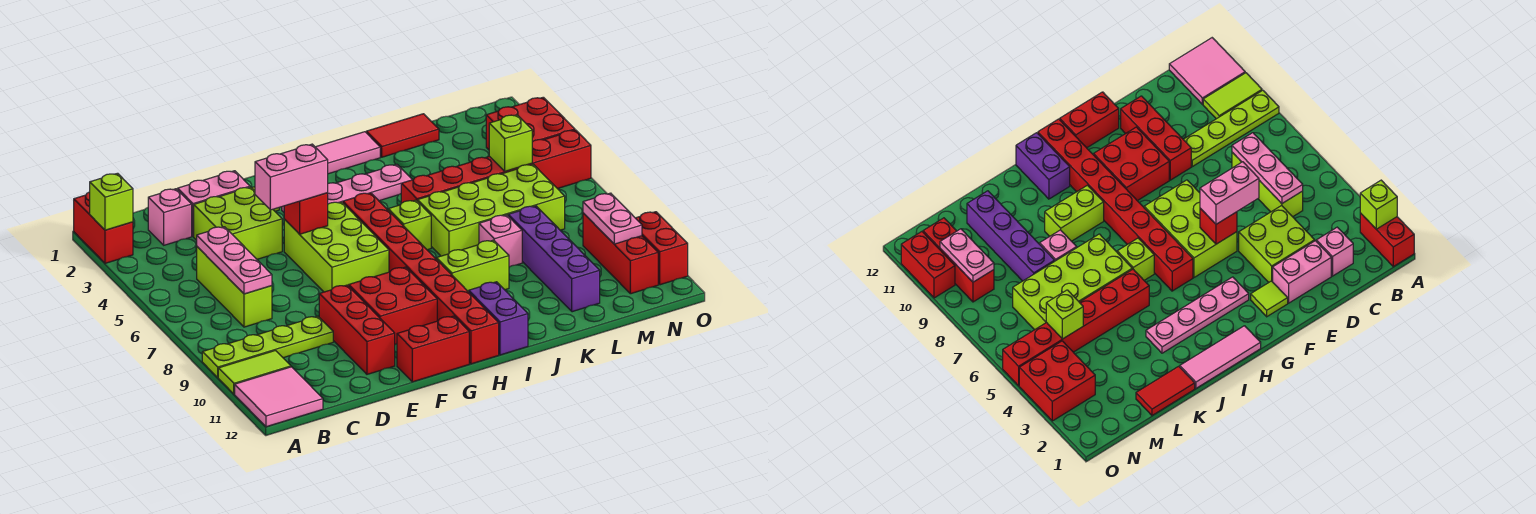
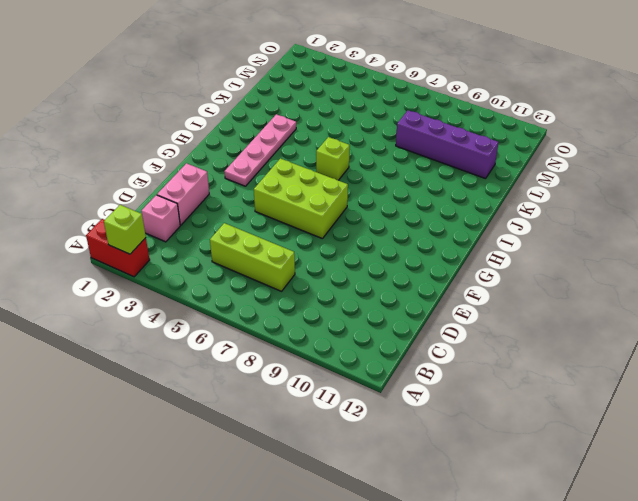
none -> lime 1x4 plate [202,316,333,377]
none -> lime 1x2 tile [218,351,291,394]
none -> pink 2x2 tile [235,367,323,427]
none -> lime 2x2 brick [194,187,282,259]

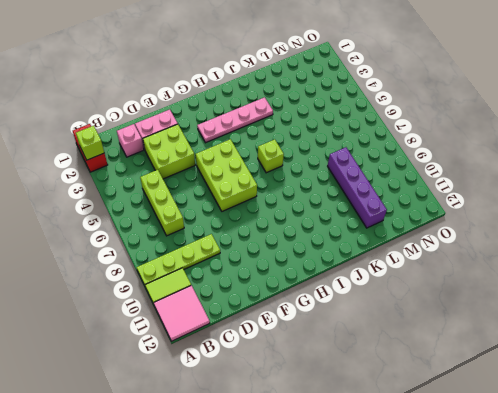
none -> red 1x3 brick [319,285,395,374]
none -> lime 1x1 tile [1251,281,1288,317]
none -> red 2x2 brick [349,267,437,344]
none -> red 1x2 brick [397,316,469,382]

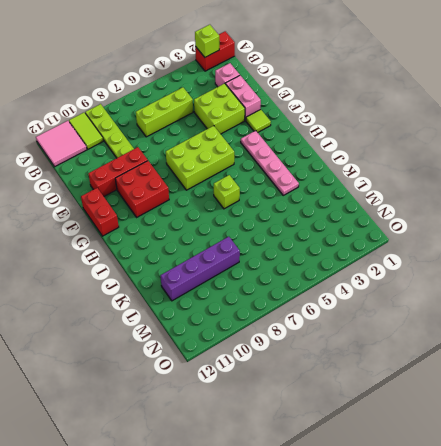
none -> pink 1x3 tile [316,132,380,174]
none -> red 1x8 brick [343,193,499,364]
none -> lime 1x2 brick [437,240,509,292]
none -> purple 1x2 brick [469,282,528,355]

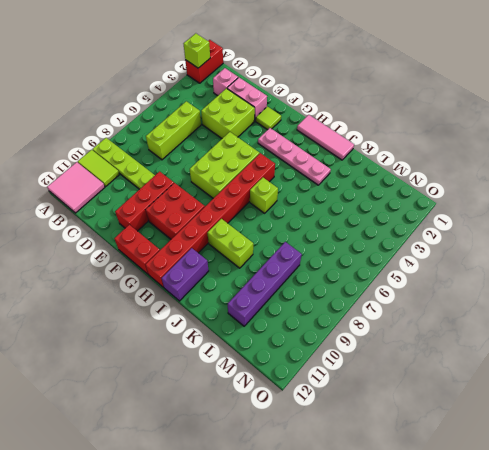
none -> red 1x6 brick [401,130,591,203]
none -> lime 2x4 brick [418,164,565,256]
none -> red 1x2 tile [366,114,439,157]
none -> pink 1x1 brick [479,215,522,267]

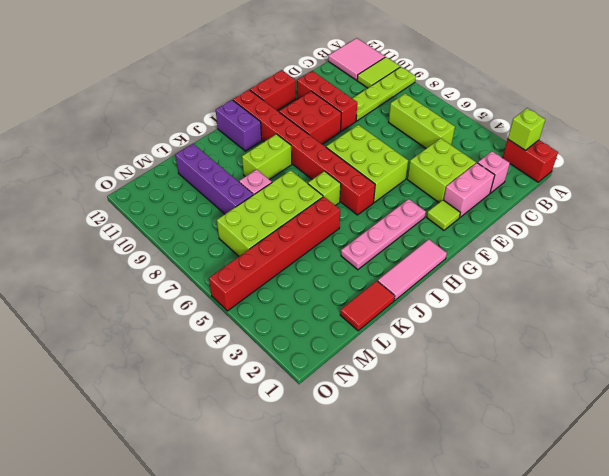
none -> red 2x2 brick [486,97,575,150]
none -> red 1x3 brick [583,213,658,294]
none -> red 1x2 brick [636,212,688,285]
none -> pink 1x3 plate [197,227,272,294]

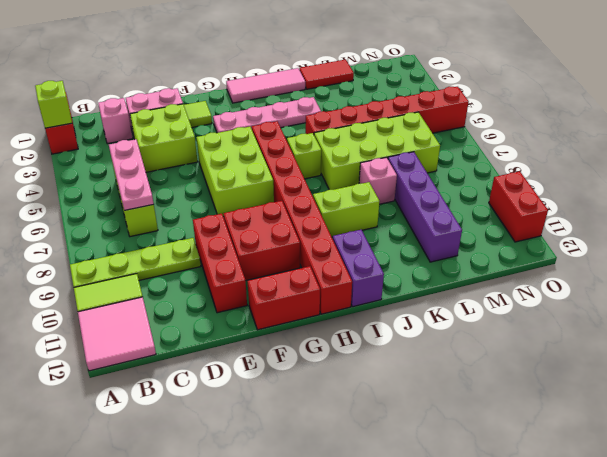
none -> red 2x2 brick [486,97,575,150]
none -> red 1x3 brick [583,213,658,294]
none -> red 1x1 brick [284,193,328,234]
none -> lime 1x1 brick [489,115,532,171]

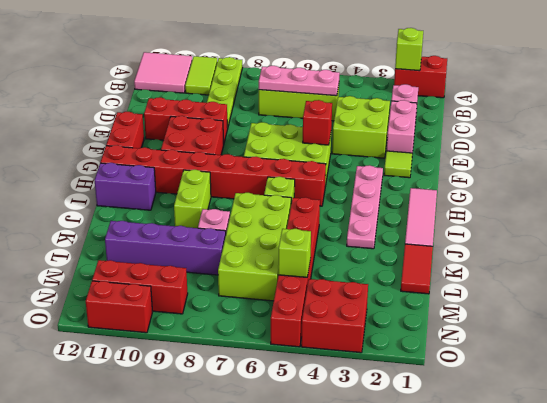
none -> pink 1x2 plate [583,193,642,244]
none -> pink 1x2 brick [255,144,328,210]

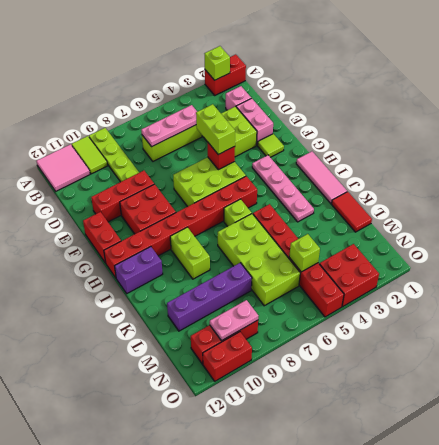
lime 1x2 brick [196,104,235,155] -> pink 1x2 brick [255,144,328,210]
none -> pink 1x1 brick [479,215,522,267]

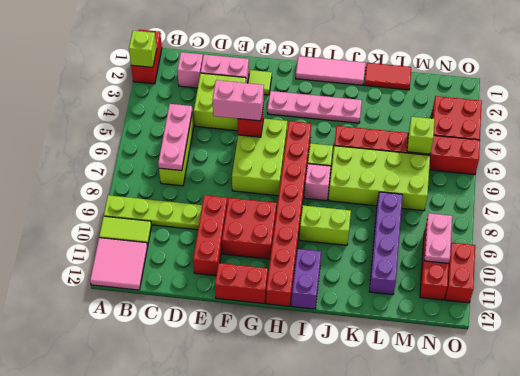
pink 1x1 brick [304,164,331,201] -> pink 1x1 brick moved to [479,215,522,267]

